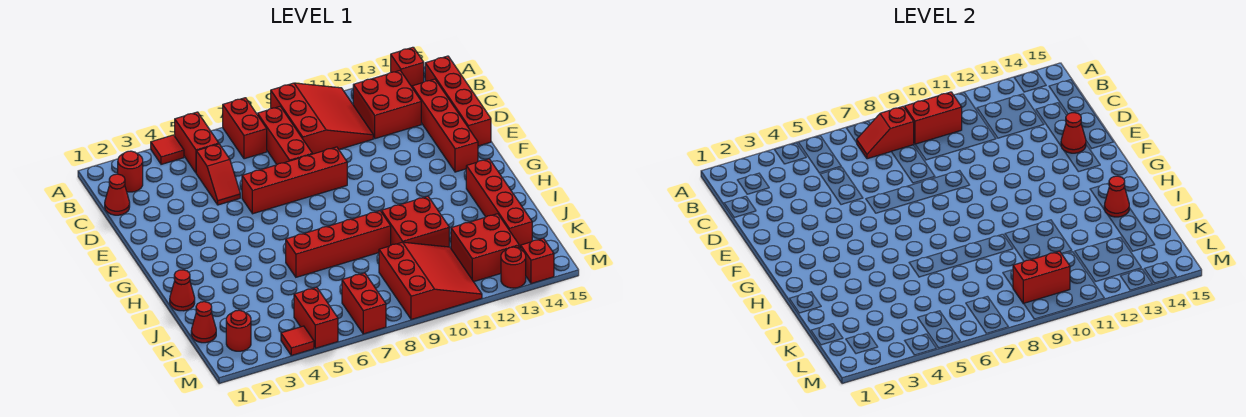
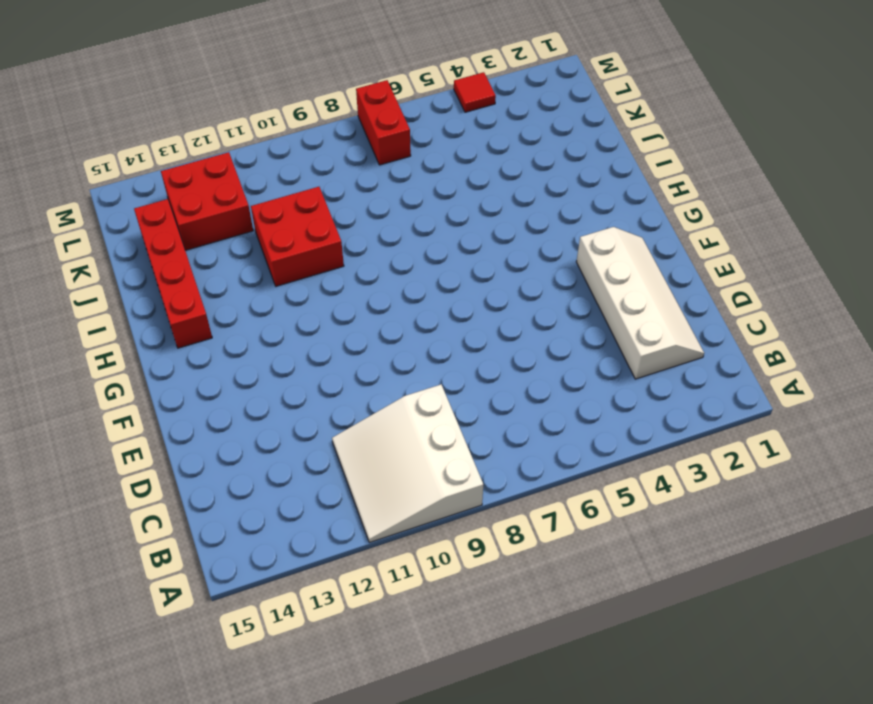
white 3x3 slope [332,385,483,543] -> red 3x3 slope [271,83,373,154]
white 2x4 slope [576,227,704,379] -> none
none -> red 1x1 tile [151,135,184,164]
none -> red 1x2 brick [175,112,219,173]
none -> red 1x2 brick [223,98,267,159]
none -> red 1x1 brick [391,47,424,87]

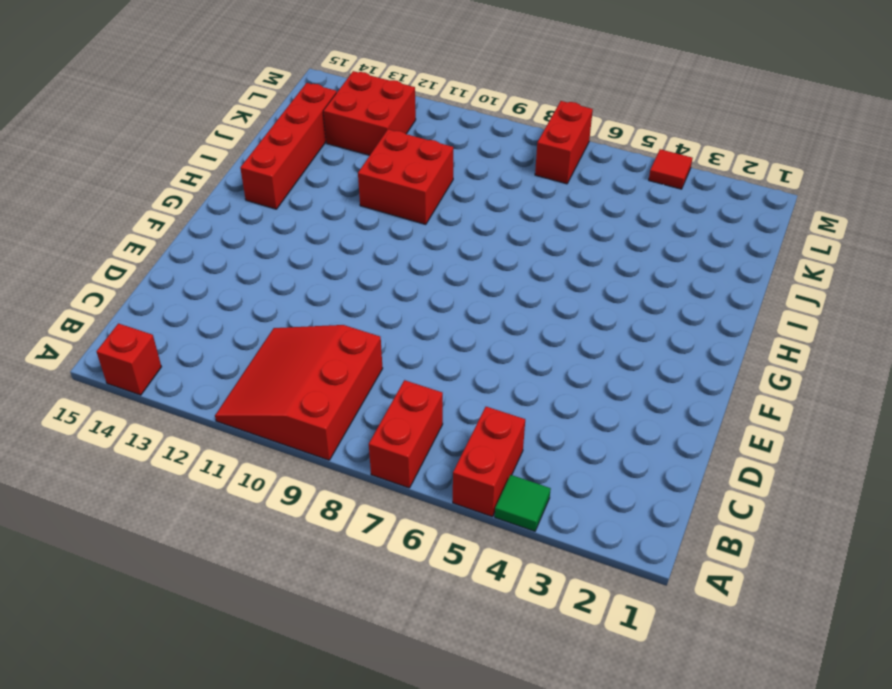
green 1x1 tile [495,475,551,531] -> red 1x1 tile [151,135,184,164]
none -> red 1x1 round brick [118,151,143,192]
none -> red 1x3 brick [258,107,312,164]
none -> red 2x2 brick [353,71,421,139]
none -> red 1x4 brick [425,56,491,146]

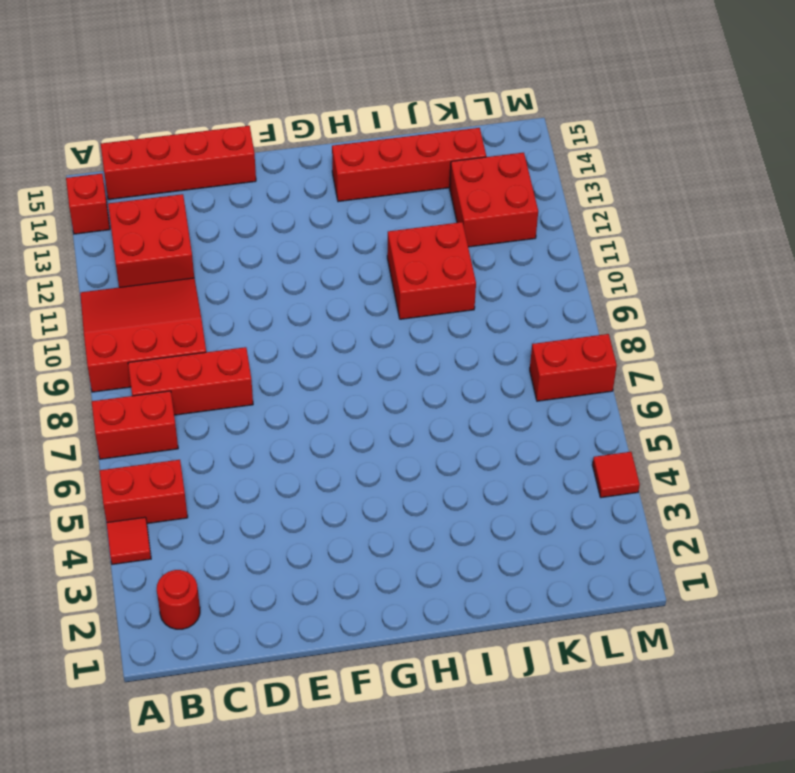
none -> red 1x1 cone [105,174,130,215]
none -> red 1x2 slope [196,144,240,205]
none -> red 1x4 brick [412,79,478,172]
none -> red 1x4 brick [242,147,347,214]

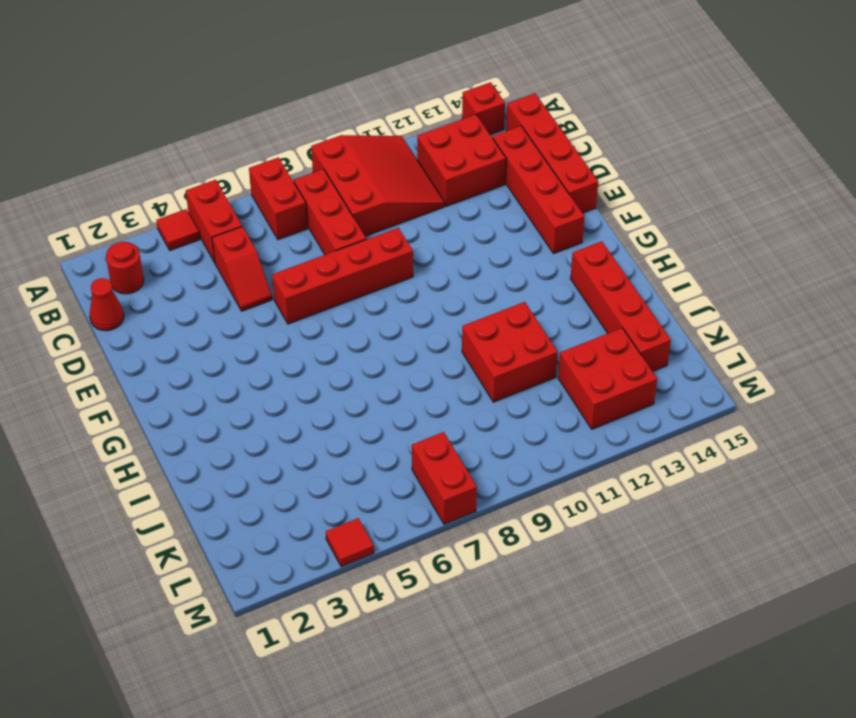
none -> red 1x1 cone [170,270,195,311]
none -> red 1x4 brick [286,211,391,277]
none -> red 1x1 cone [191,302,216,343]
none -> red 3x3 slope [379,242,482,320]

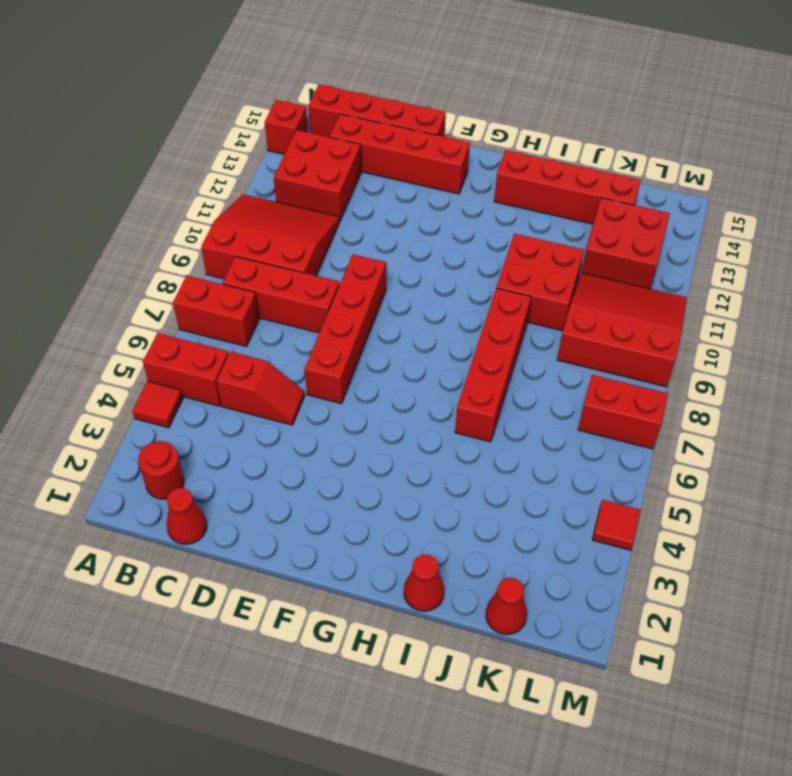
none -> red 1x1 round brick [226,310,251,351]
none -> red 1x2 brick [294,287,338,348]
none -> red 1x1 round brick [501,247,526,288]
none -> red 1x1 brick [520,238,554,284]

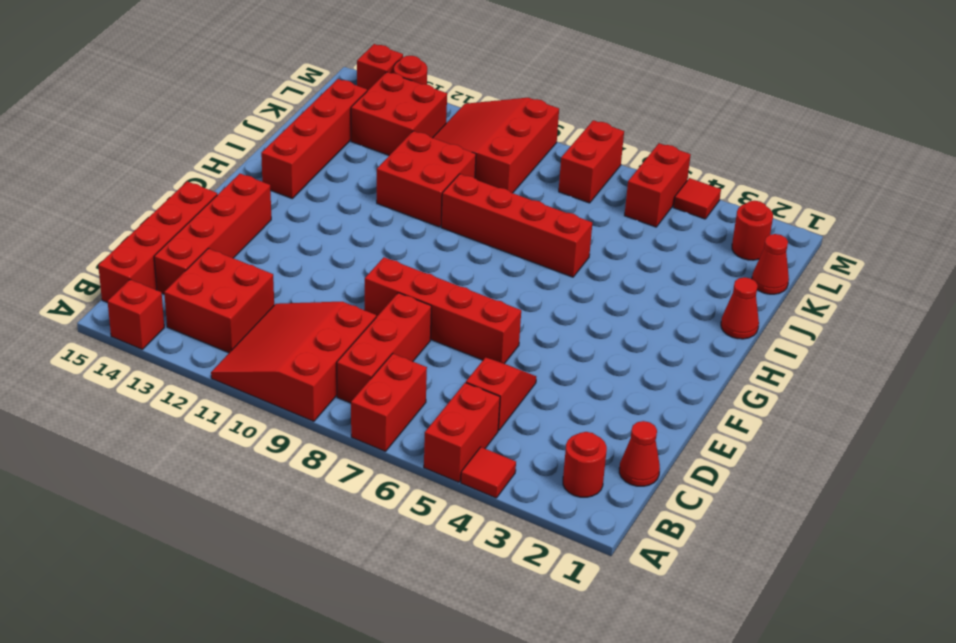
none -> red 1x2 slope [857,107,914,159]
none -> red 1x2 brick [905,92,962,144]
none -> red 1x1 cone [1061,113,1086,153]
none -> red 1x1 cone [1104,176,1129,217]

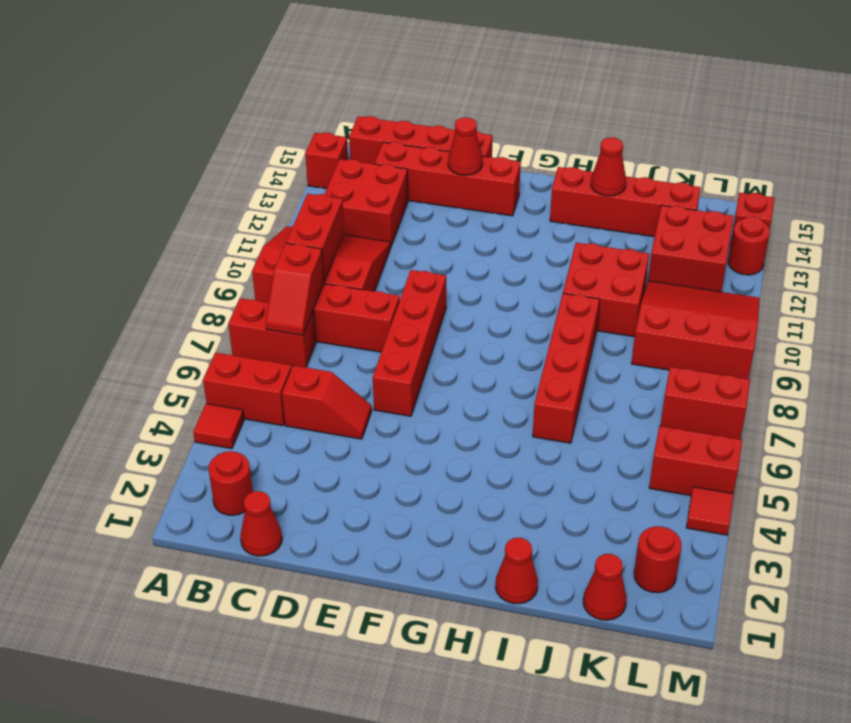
none -> red 1x2 brick [1013,251,1070,304]

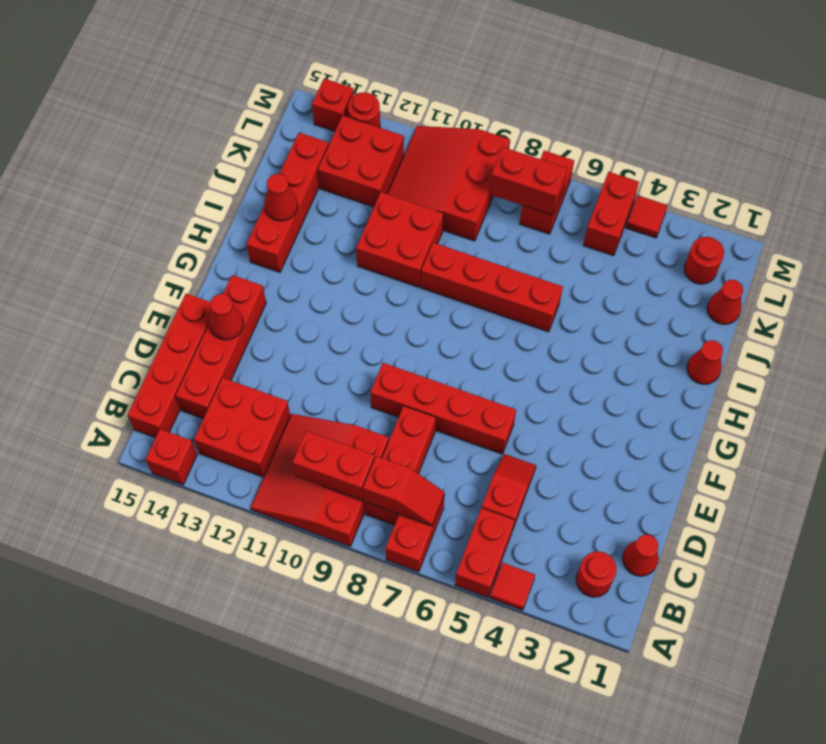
red 1x2 brick [490,147,567,215] -> red 1x2 brick moved to [1013,251,1070,304]

